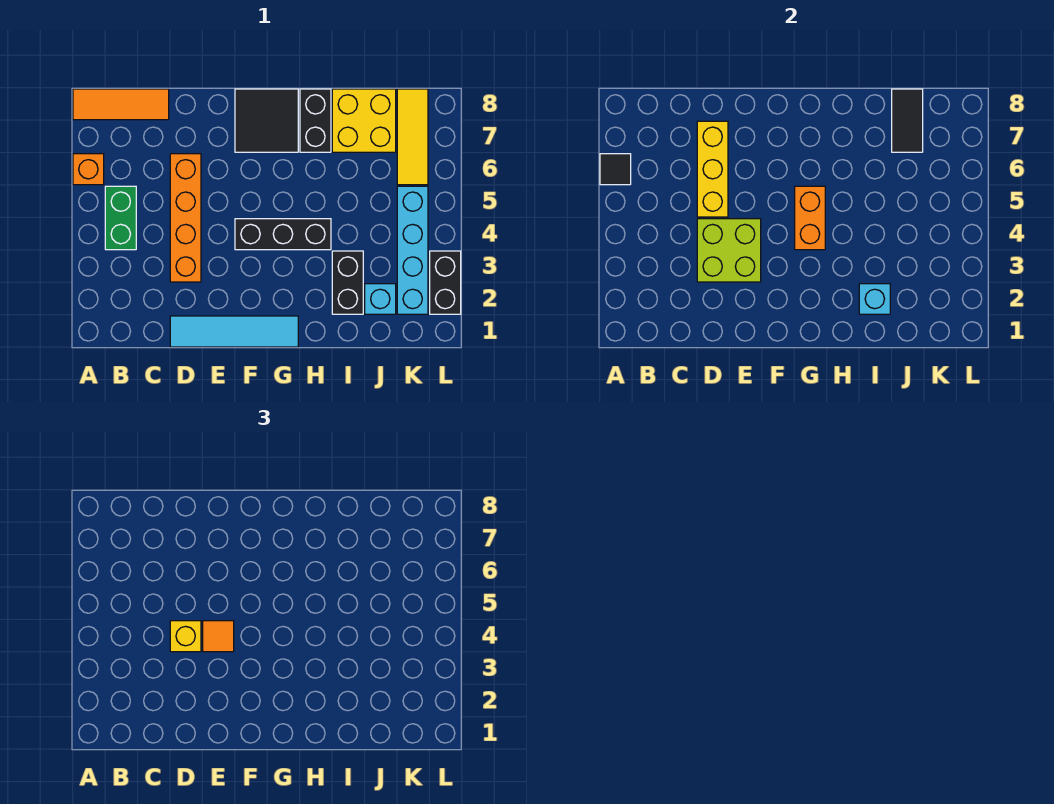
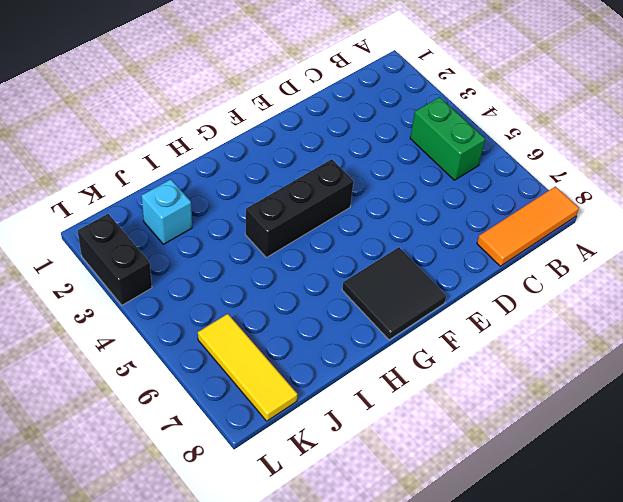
none -> orange 1x1 brick [73,154,104,185]
none -> cyan 1x4 tile [170,316,298,347]
none -> orange 1x4 brick [170,154,201,282]

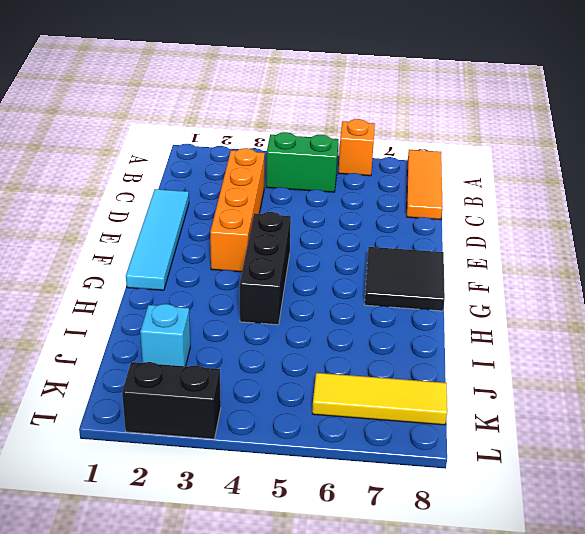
orange 1x4 brick [210,148,265,272] -> orange 1x4 brick turned to [170,154,201,282]
none -> black 1x2 brick [300,89,331,152]
none -> black 1x2 brick [332,251,363,314]
none -> yellow 2x2 brick [332,89,396,152]

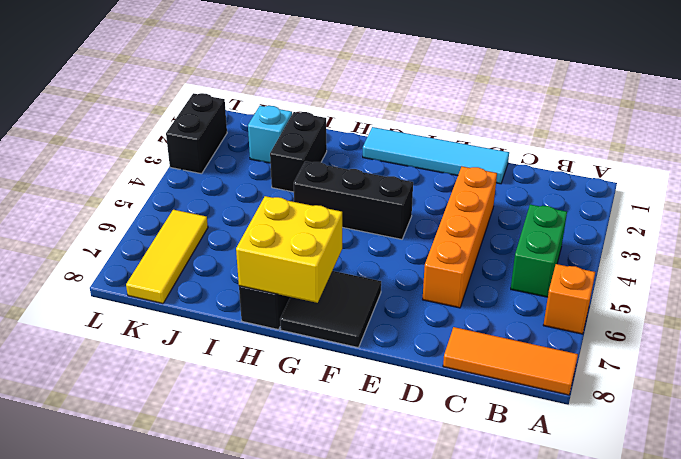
yellow 2x2 brick [236,196,342,303] -> yellow 2x2 brick moved to [332,89,396,152]
none -> cyan 1x4 brick [397,186,428,314]
none -> black 1x1 tile [600,154,631,185]
none -> lime 2x2 brick [697,219,761,282]

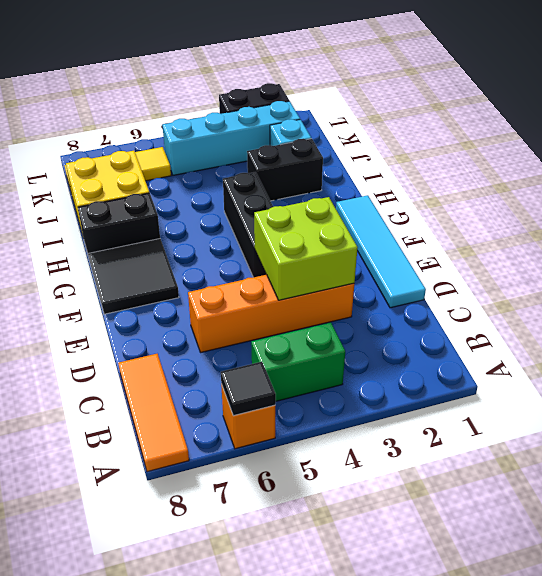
none -> yellow 1x3 brick [697,121,728,217]
none -> orange 1x2 brick [795,186,825,250]
none -> cyan 1x1 brick [859,284,890,314]

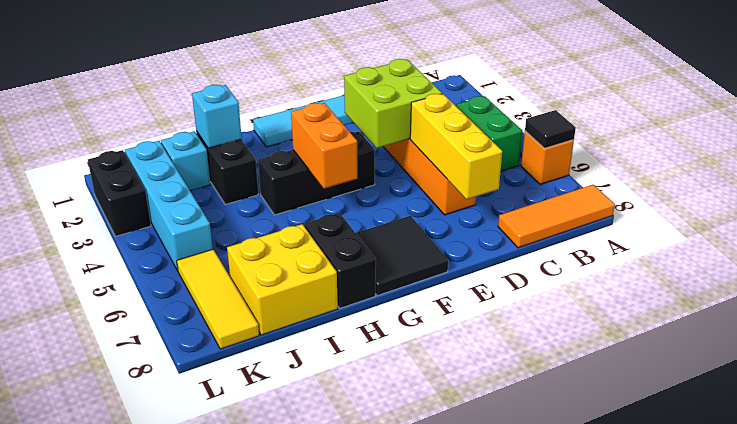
none -> black 1x2 tile [892,89,923,152]
none -> yellow 1x1 brick [170,621,201,652]
none -> orange 1x1 tile [203,621,234,652]

